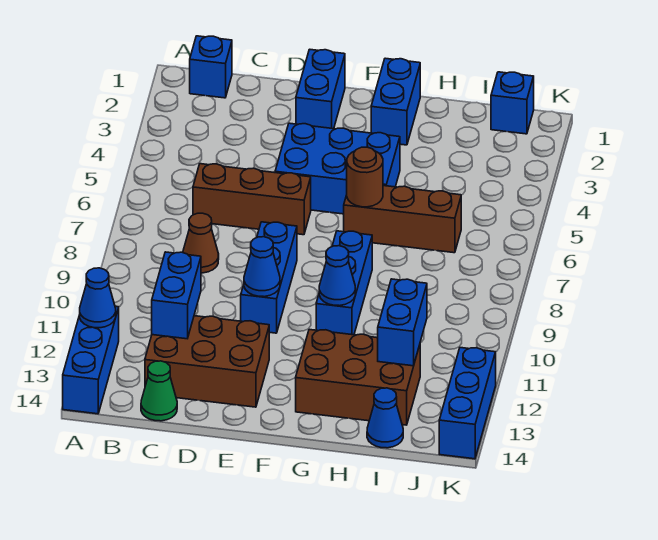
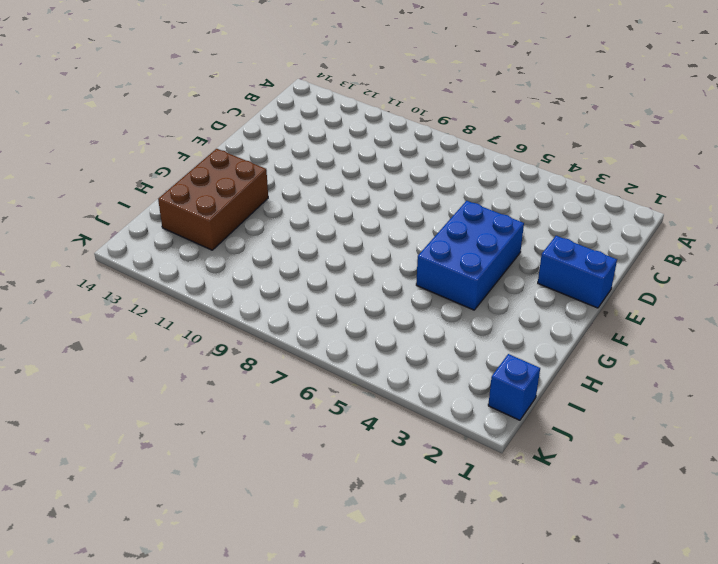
none -> blue 1x3 brick [63,306,119,414]
none -> blue 1x1 brick [190,36,232,98]
none -> brown 1x3 brick [193,164,311,235]

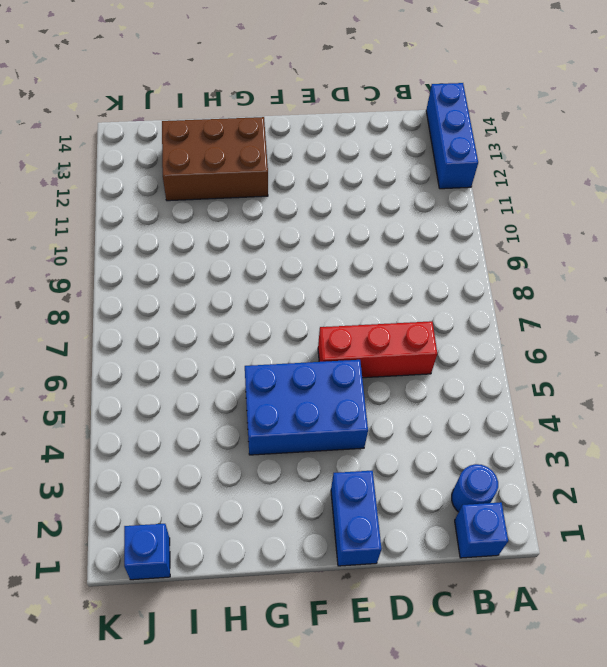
blue 1x1 round brick [452,464,498,512] -> none
red 1x3 brick [318,321,437,378] -> brown 1x3 brick [193,164,311,235]
none -> brown 1x1 cone [183,213,219,273]
none -> brown 2x3 brick [145,316,269,407]
none -> green 1x1 cone [141,361,177,421]

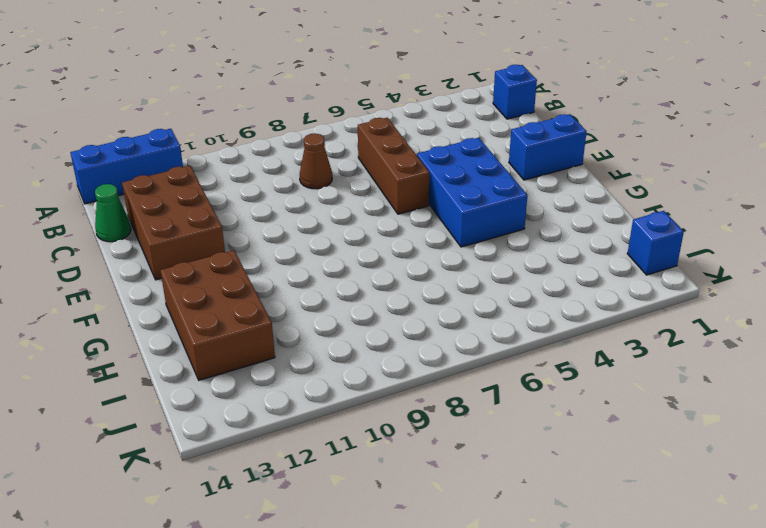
none -> blue 1x3 brick [241,222,297,333]
none -> blue 1x2 brick [371,58,420,145]
none -> brown 1x3 brick [344,186,461,253]

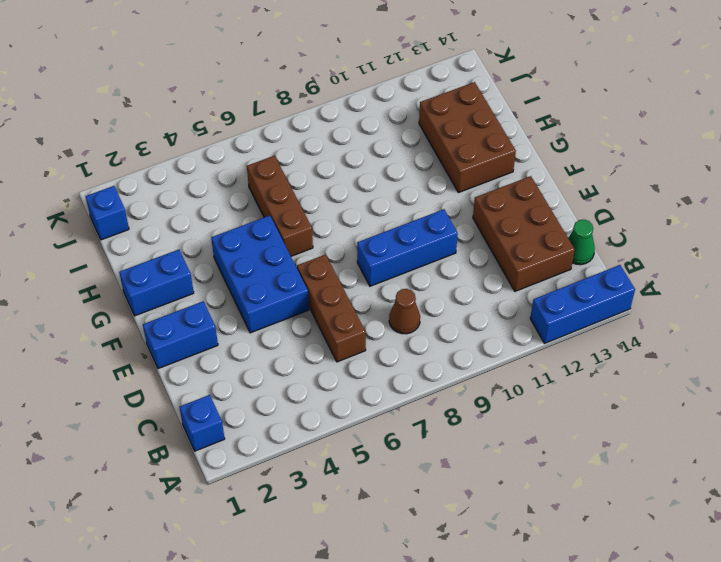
none -> blue 1x3 brick [316,231,372,335]
none -> blue 1x1 cone [367,388,403,448]
none -> blue 1x3 brick [439,348,496,459]

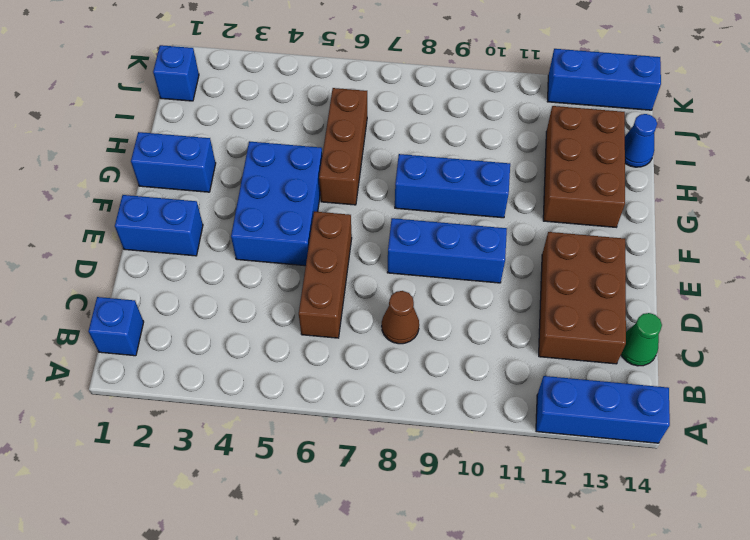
none -> blue 1x1 cone [80,268,116,328]
none -> blue 1x2 brick [152,252,201,339]
none -> blue 1x1 cone [244,237,280,297]

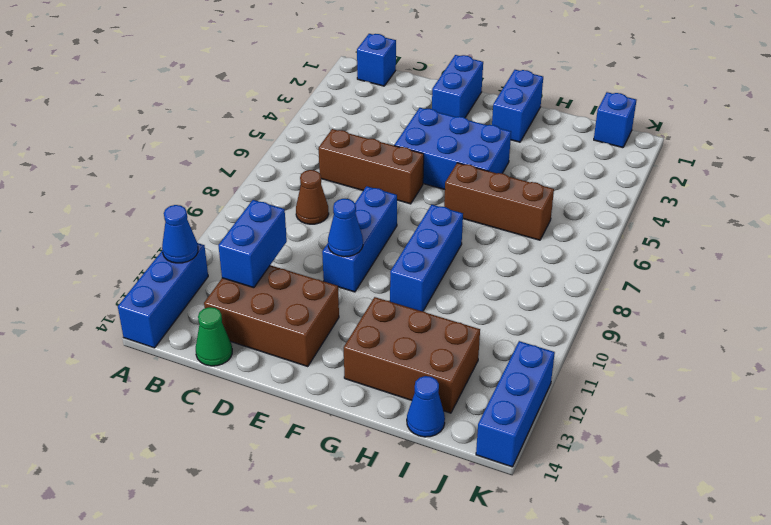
none -> brown 1x1 round brick [347,147,383,207]
none -> blue 1x1 cone [319,246,355,306]
none -> blue 1x2 brick [378,279,427,366]

